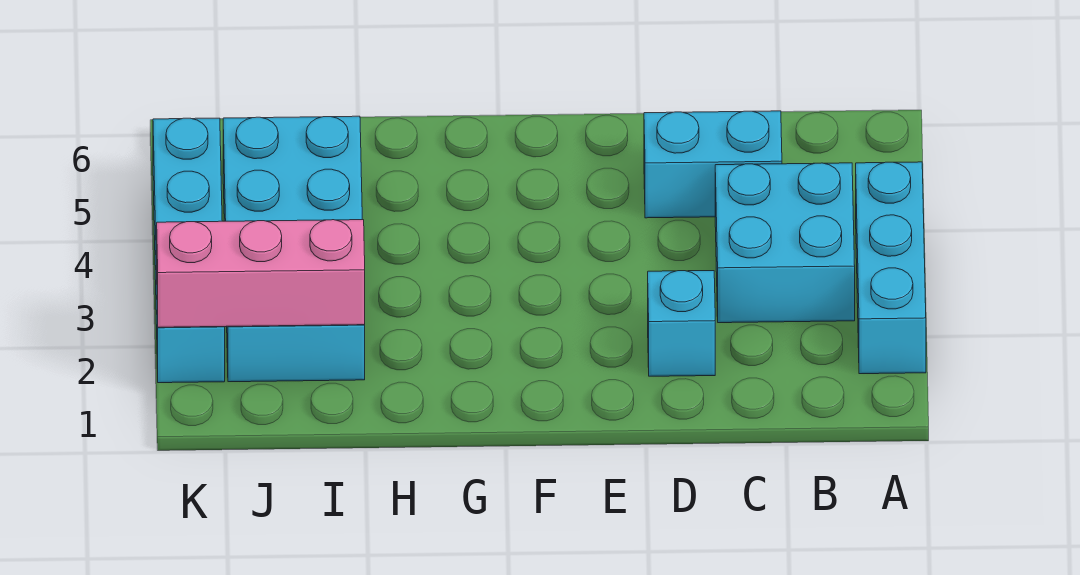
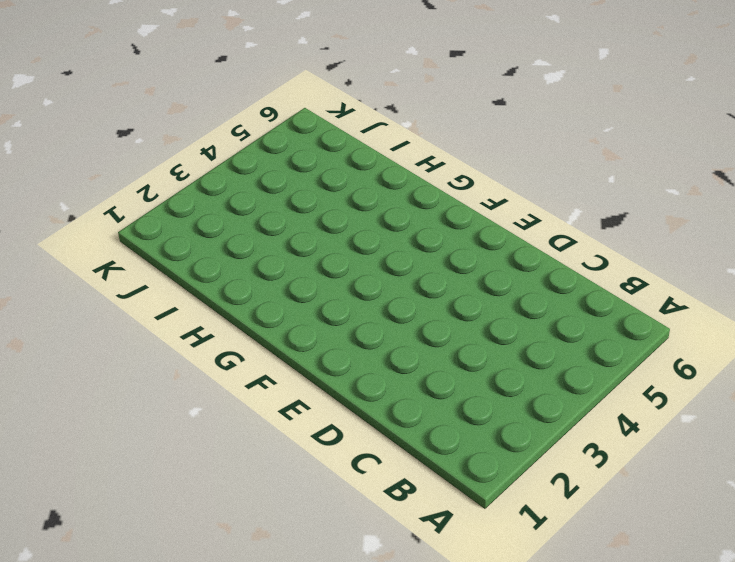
none -> cyan 1x3 brick [856,162,926,374]
none -> cyan 2x2 brick [715,163,855,323]

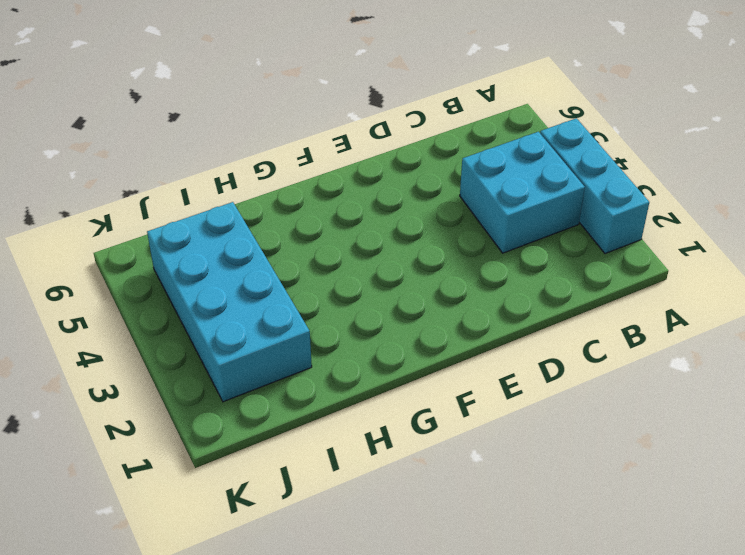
none -> cyan 1x2 brick [644,111,782,218]
none -> cyan 1x1 brick [648,271,715,376]

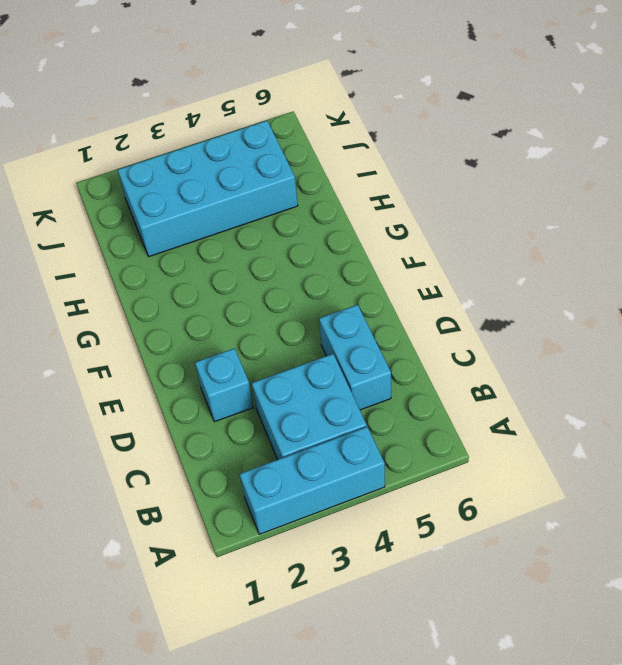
none -> cyan 1x4 brick [153,118,225,383]
none -> pink 1x3 brick [157,220,365,327]

